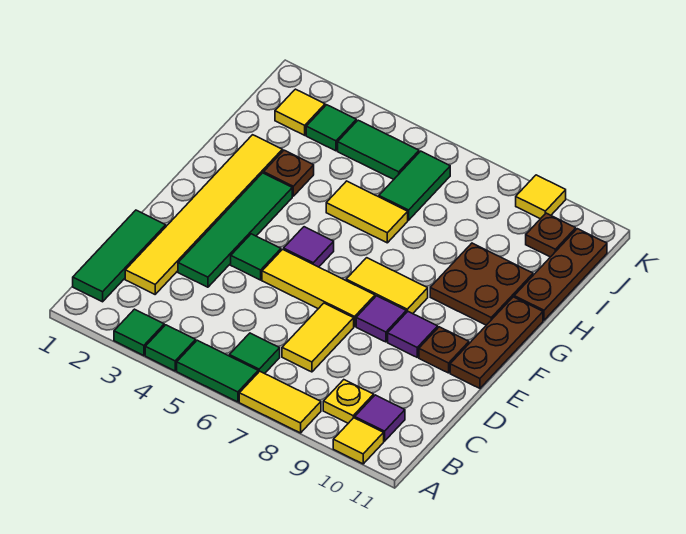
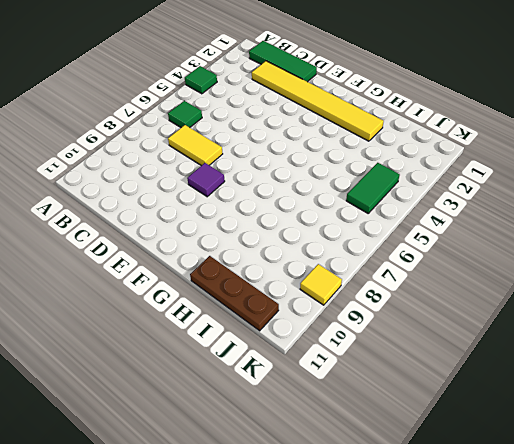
none -> green 1x1 tile [114,309,164,356]
none -> green 1x2 tile [177,340,258,402]
none -> yellow 1x2 tile [239,371,321,433]
none -> yellow 1x1 tile [333,418,384,464]

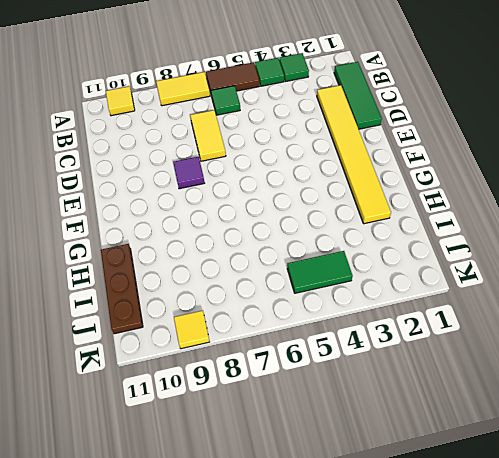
brown 1x2 tile [206,62,260,93] -> green 1x2 tile [177,340,258,402]
none -> yellow 1x1 plate [323,380,374,423]
none -> purple 1x1 tile [355,395,405,441]
none -> green 1x4 tile [178,173,292,287]
none -> green 1x1 tile [231,234,281,280]

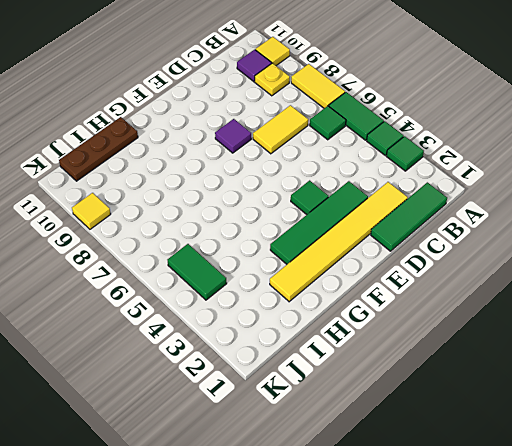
none -> yellow 1x3 tile [262,249,375,326]
none -> purple 1x1 tile [388,312,438,357]
none -> brown 1x1 plate [419,327,469,373]
none -> brown 1x3 plate [450,297,543,388]

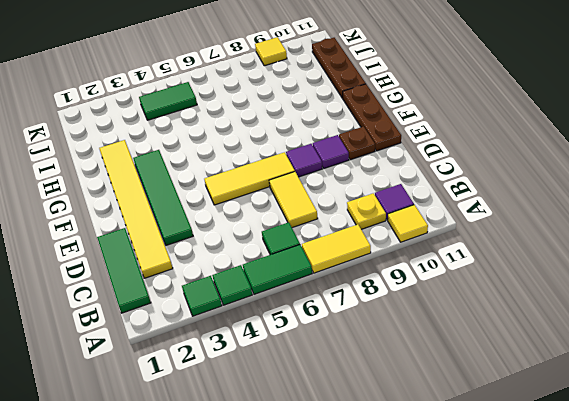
none -> green 1x1 tile [231,234,281,280]
none -> purple 1x1 tile [284,227,334,267]
none -> yellow 1x2 tile [346,258,428,314]
none -> brown 2x2 plate [430,243,533,325]

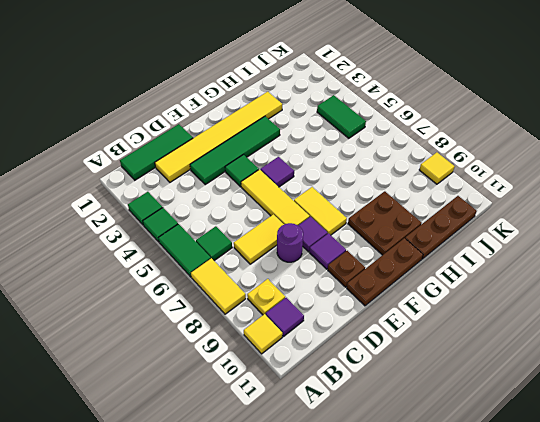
purple 1x1 round brick [277,223,303,262] -> none
none -> brown 1x1 plate [264,150,314,196]
none -> yellow 1x2 tile [326,181,408,243]
none -> green 1x2 tile [379,151,450,220]
none -> yellow 1x1 tile [275,89,325,135]

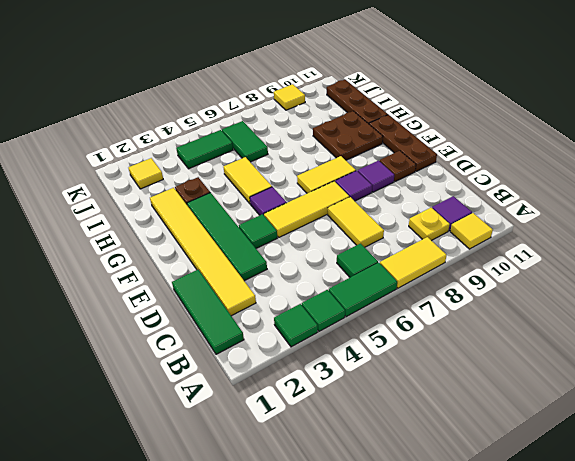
yellow 1x2 tile [223,157,272,204] -> yellow 1x2 tile turned to [326,181,408,243]
none -> green 1x1 tile [306,105,356,151]
none -> brown 1x1 plate [526,213,576,257]

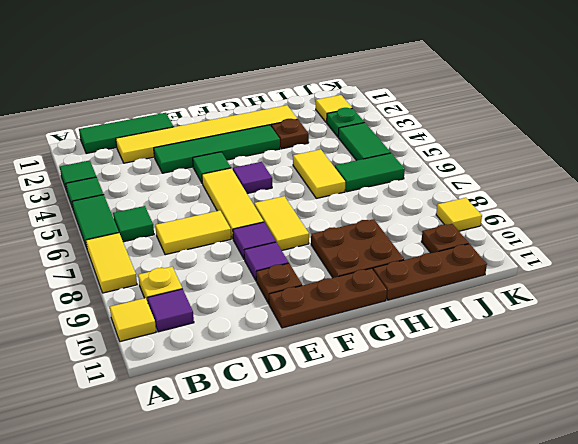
green 1x1 plate [327,108,364,137] -> green 1x1 tile [306,105,356,151]

